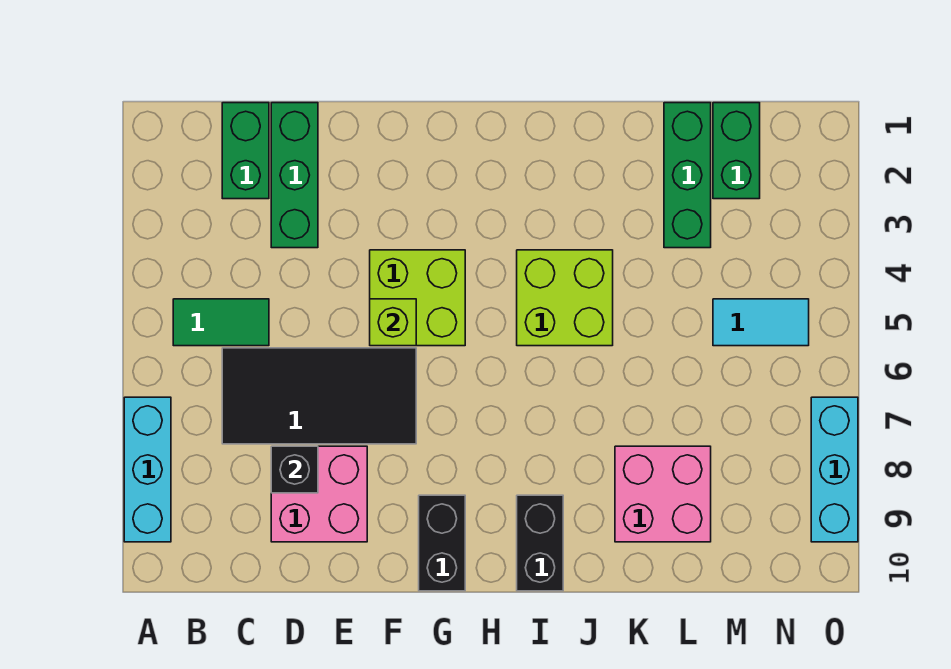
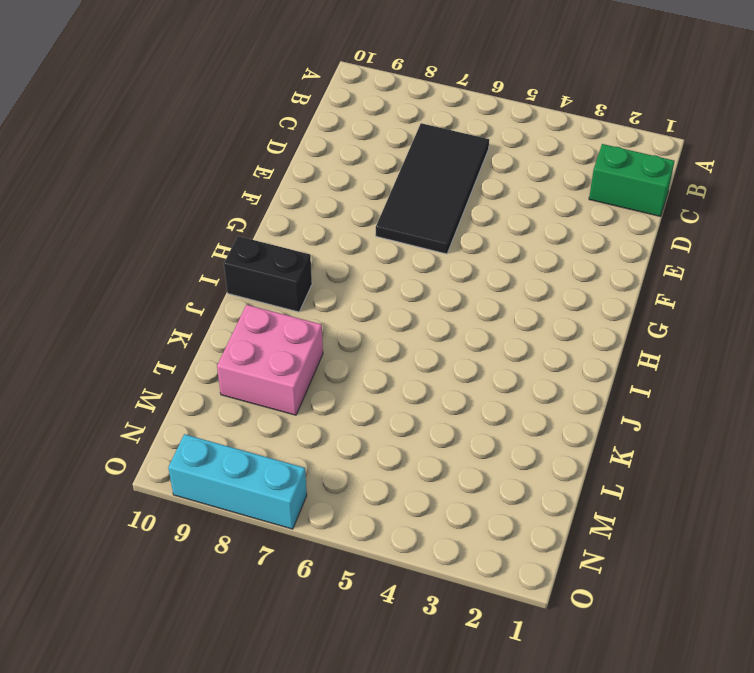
none -> cyan 1x3 brick [124,397,171,542]
none -> green 1x2 tile [173,299,269,346]
none -> green 1x3 brick [271,103,318,248]

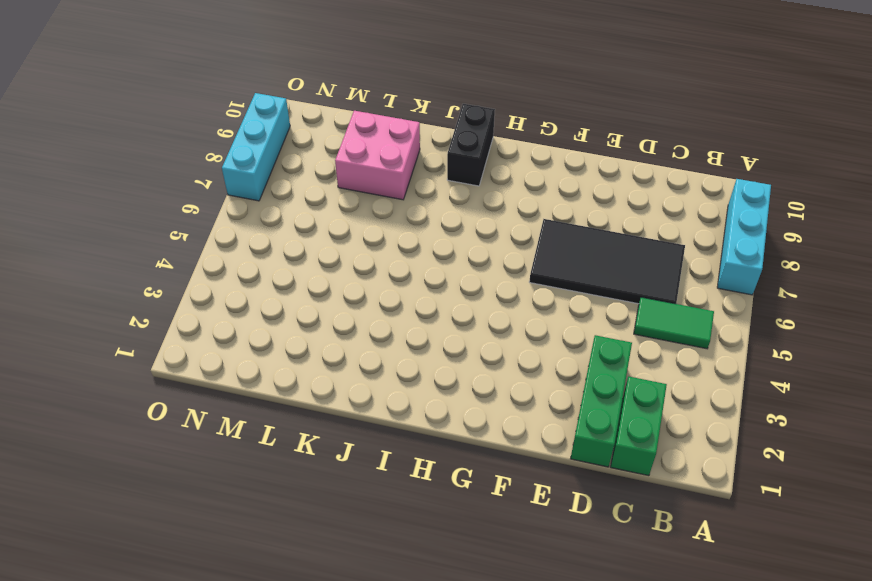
none -> pink 2x2 brick [271,446,367,542]
none -> lime 2x2 brick [370,250,465,346]
none -> black 1x2 brick [419,495,465,591]

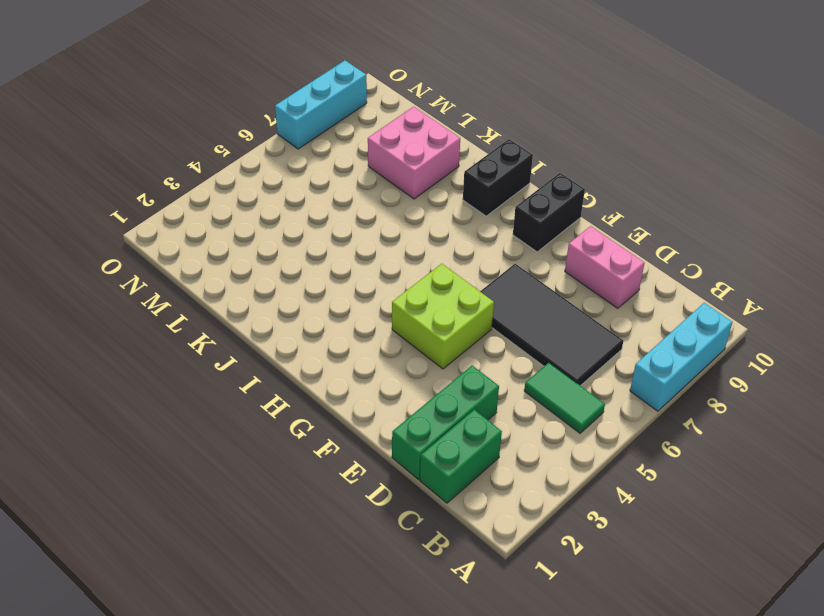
pink 1x2 brick [565,226,645,308] -> pink 2x2 brick [271,446,367,542]
none -> lime 2x2 brick [517,250,613,346]
none -> green 1x3 brick [664,103,711,248]
none -> green 1x2 brick [713,103,760,199]

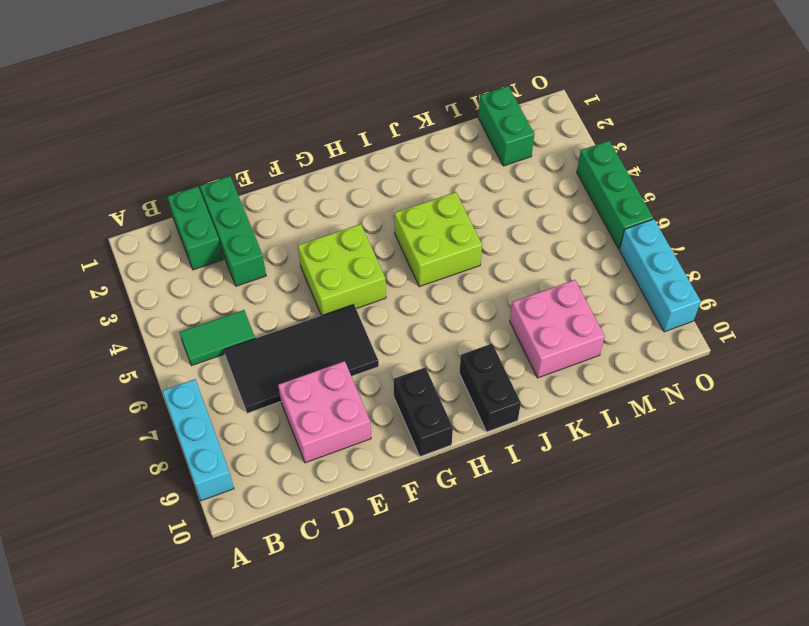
green 1x3 brick [577,141,653,249] -> green 1x3 brick moved to [664,103,711,248]
none -> cyan 1x2 tile [713,299,809,346]
none -> black 1x1 brick [271,446,318,493]
none -> lime 1x1 brick [370,299,416,346]

